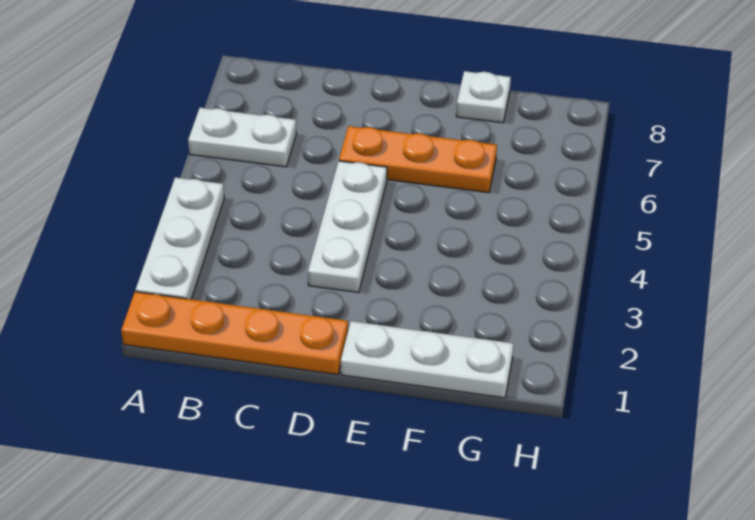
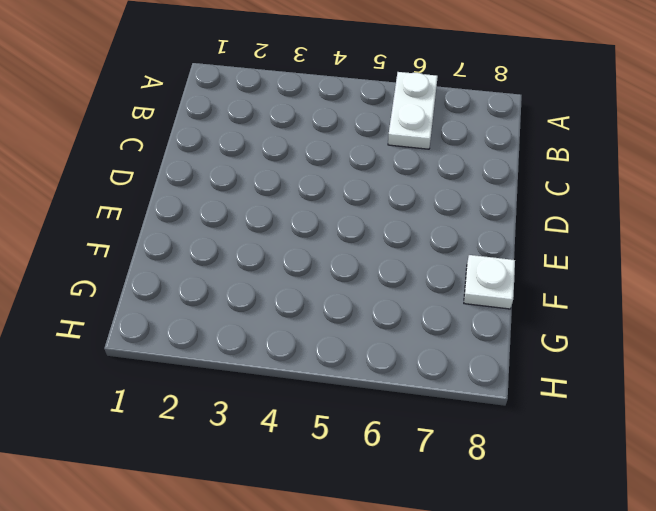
none -> orange 1x4 plate [121,292,348,375]
none -> white 1x3 plate [136,177,224,299]

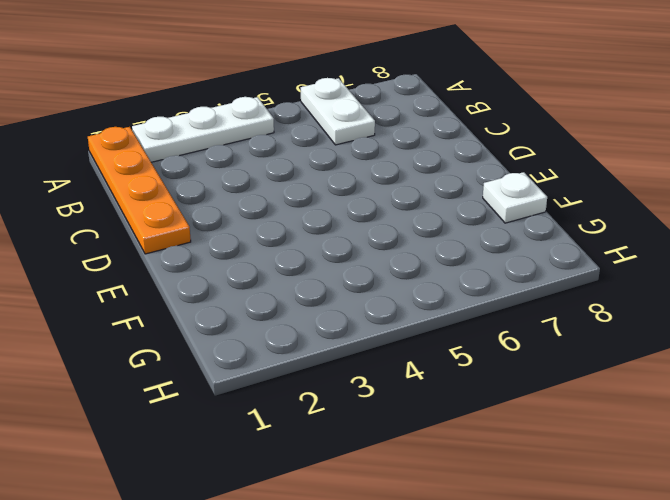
none -> white 1x3 plate [308,161,387,292]
none -> orange 1x3 plate [339,126,497,193]

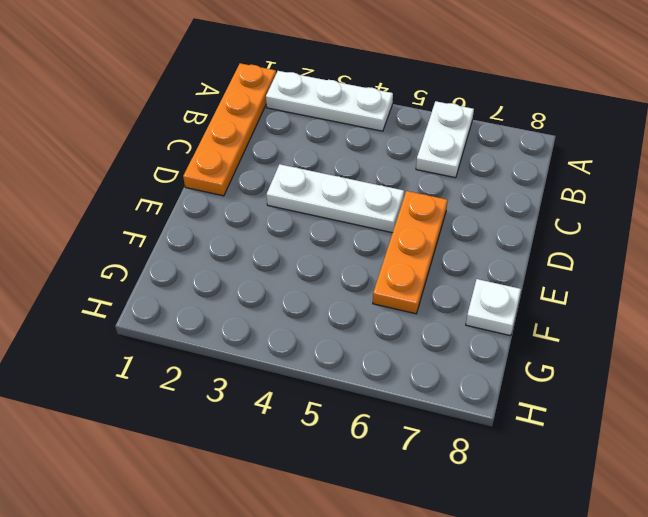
none -> white 1x3 plate [341,321,514,398]

